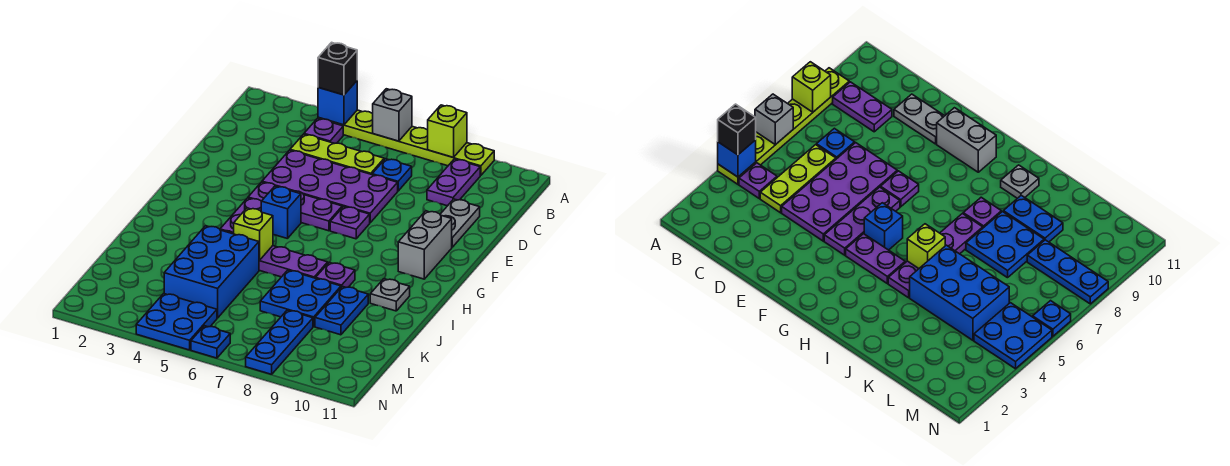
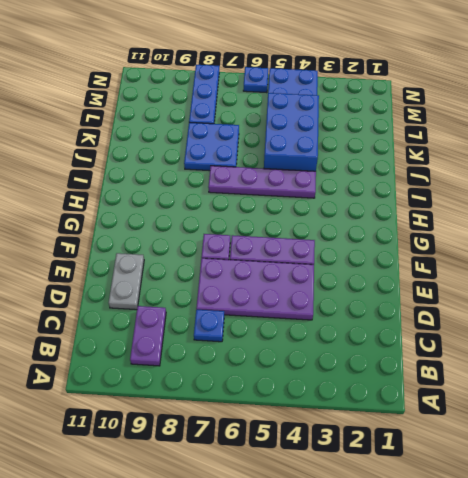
none -> lime 1x6 plate [318,110,494,176]
none -> purple 1x1 plate [304,118,343,143]
none -> lime 1x3 plate [290,134,384,175]

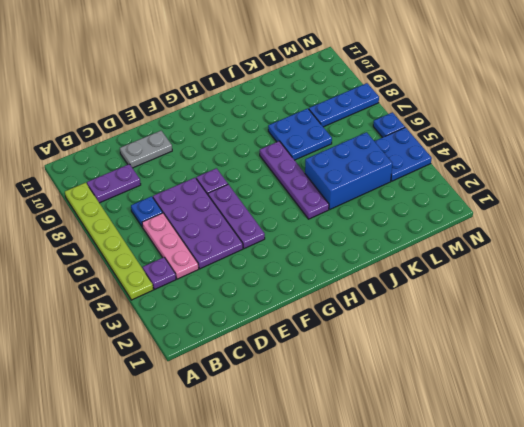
pink 1x3 plate [142,213,199,279] -> lime 1x3 plate [290,134,384,175]
none -> grey 1x2 brick [398,211,452,279]
none -> purple 1x2 plate [220,198,261,233]
none -> blue 1x1 brick [261,186,301,239]

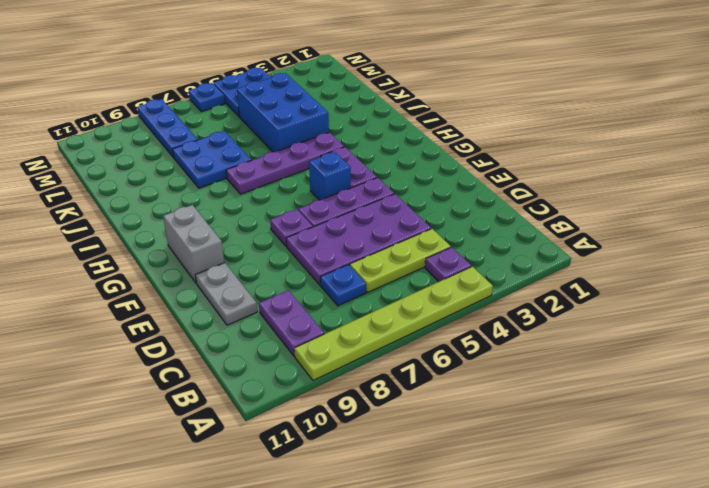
none -> purple 1x1 plate [316,262,355,287]
none -> grey 1x1 plate [370,279,410,311]
none -> blue 1x2 plate [315,287,368,335]

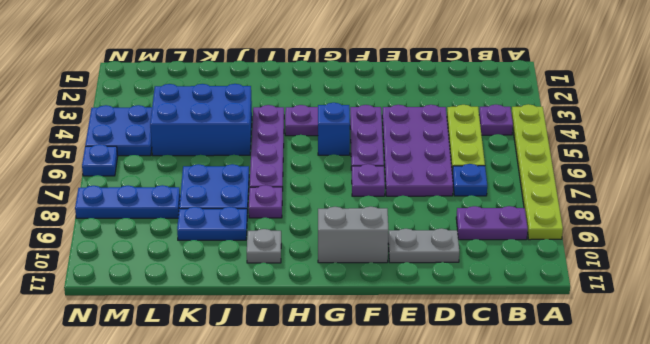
none -> blue 1x1 brick [318,81,357,125]
none -> grey 1x1 brick [373,89,412,141]
none -> lime 1x1 brick [428,105,467,157]

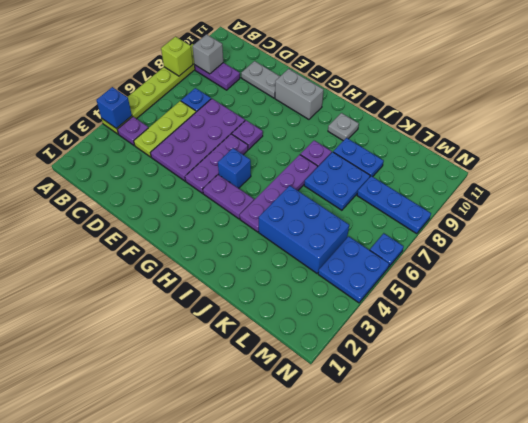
grey 1x1 brick [193,34,223,74] -> grey 1x1 brick moved to [373,89,412,141]
none -> lime 1x1 brick [234,208,273,260]
none -> black 1x1 brick [318,42,357,95]

